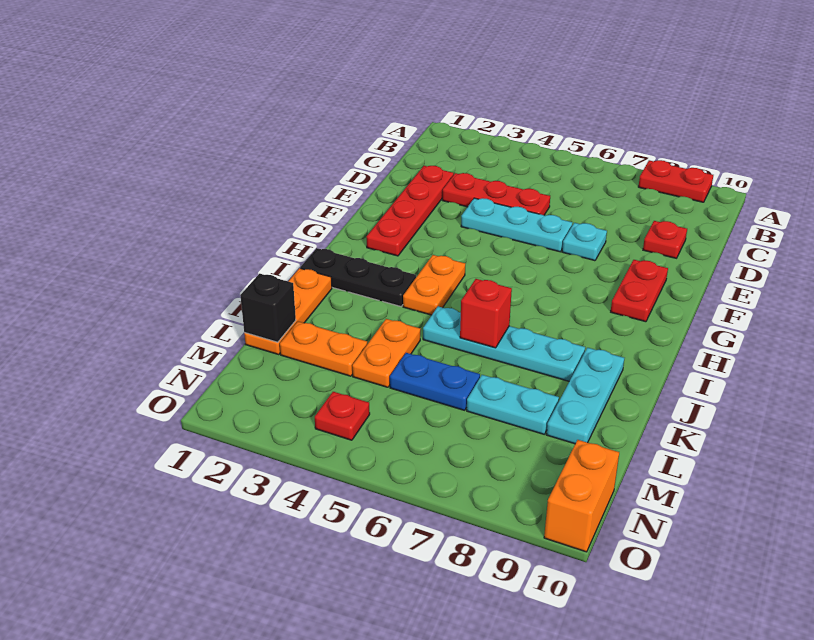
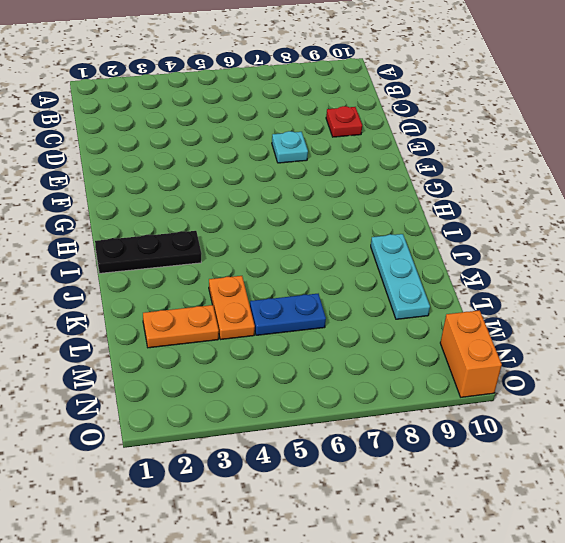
none -> red 1x2 plate [638,160,713,202]
none -> red 1x4 plate [366,166,454,256]
none -> red 1x3 plate [442,173,550,215]

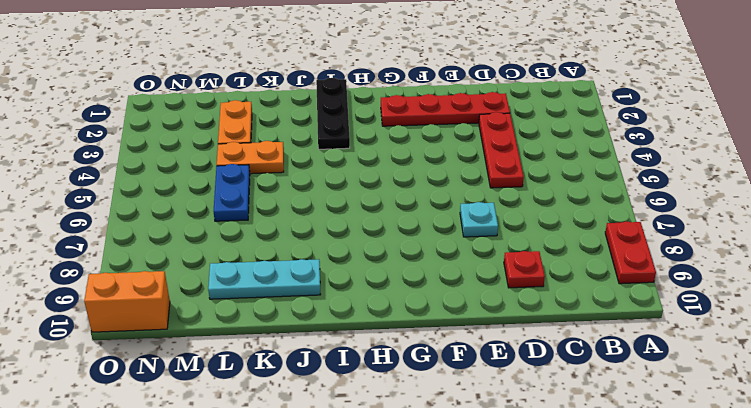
none -> cyan 1x3 plate [461,198,572,252]
none -> red 1x2 plate [611,260,668,322]
none -> orange 1x2 plate [403,255,465,315]

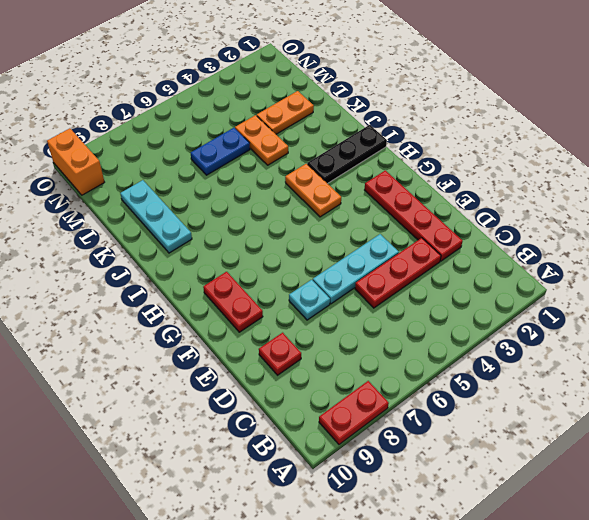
none -> orange 1x3 plate [244,268,332,354]
none -> cyan 1x4 plate [423,306,585,381]
none -> cyan 1x2 plate [467,375,559,434]

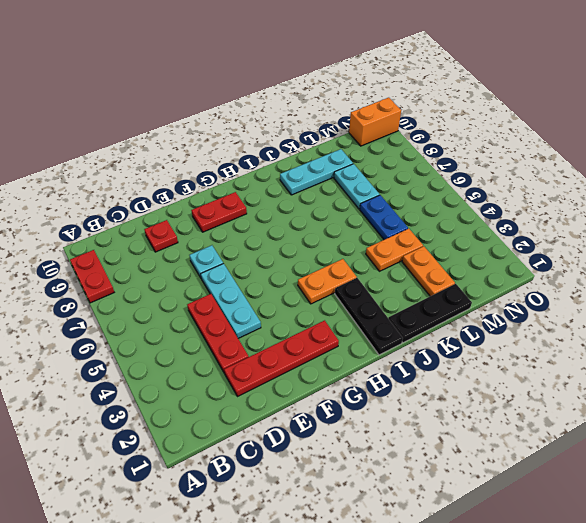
black 1x3 plate [389,284,472,343] -> orange 1x3 plate [244,268,332,354]
none -> cyan 1x4 plate [423,306,585,381]
none -> red 1x1 plate [315,392,370,440]
none -> red 1x1 brick [460,279,512,348]

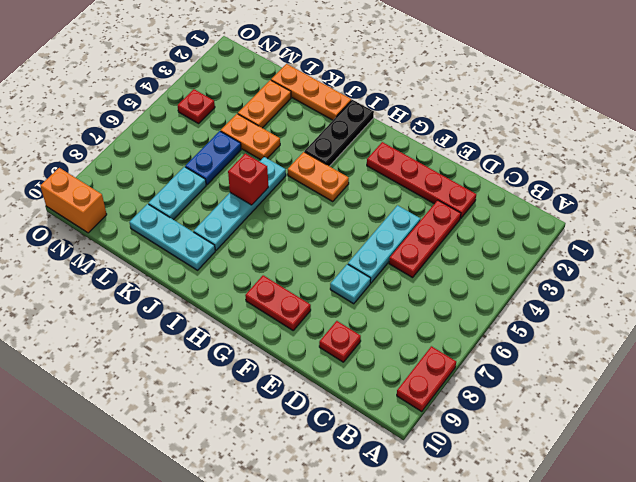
none -> black 1x1 brick [240,274,296,342]

